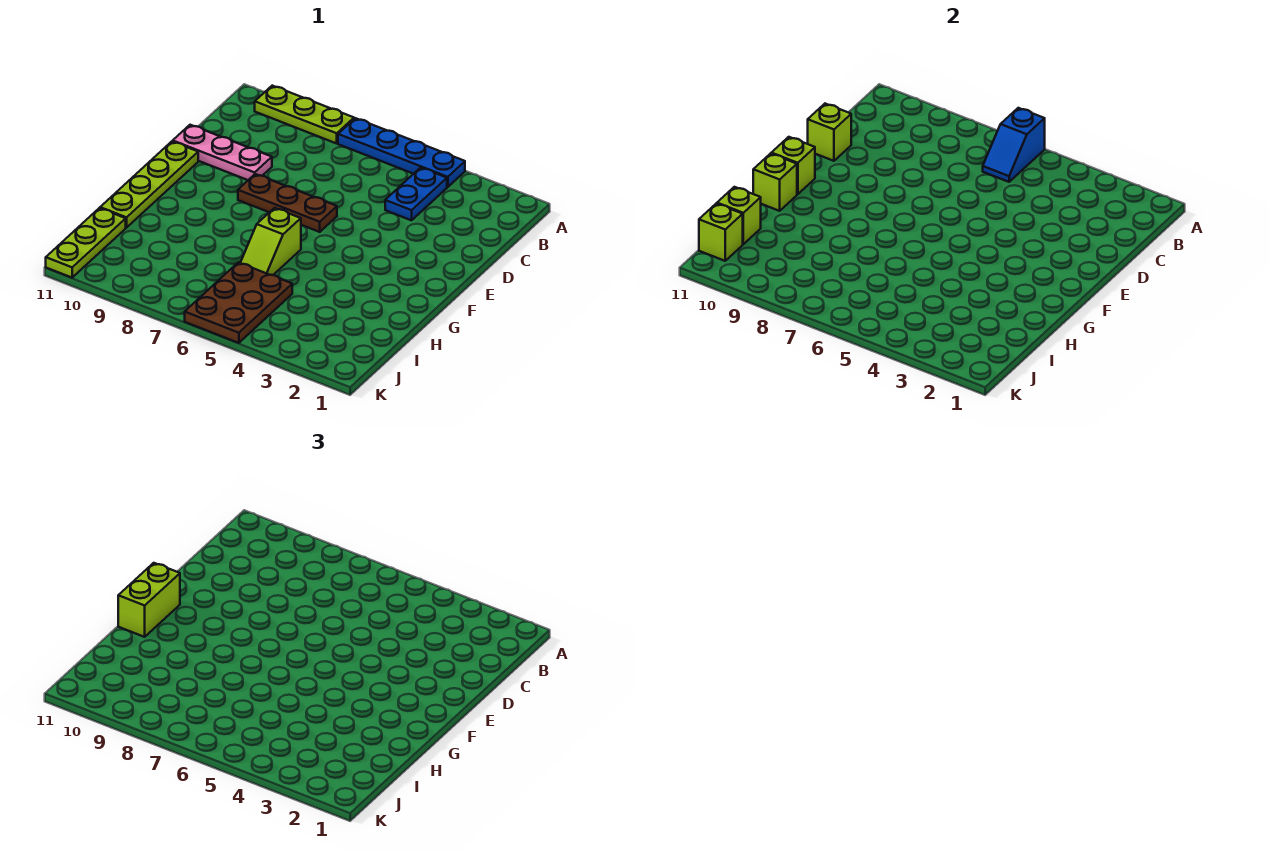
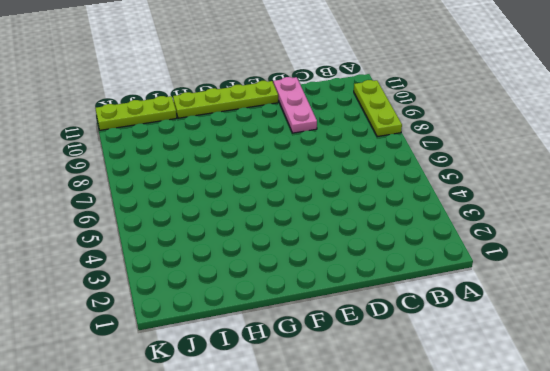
none -> blue 1x4 plate [338,118,465,187]
none -> blue 1x2 plate [385,168,447,220]
none -> brown 1x3 plate [238,174,337,232]

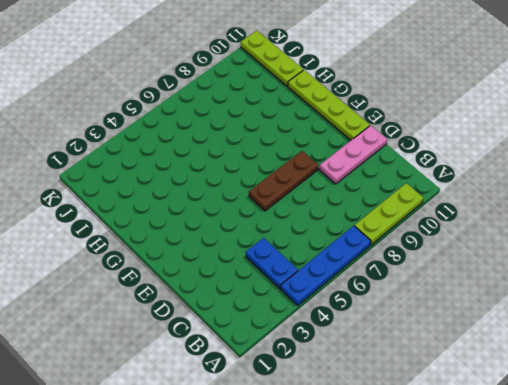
none -> lime 1x2 slope [240,208,301,275]
none -> brown 2x3 plate [185,262,292,343]
none -> blue 1x2 slope [983,108,1045,182]

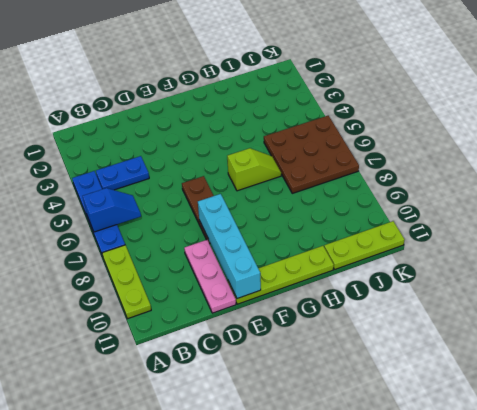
cyan 1x4 brick [198,194,261,299] -> none
brown 3x3 plate [264,116,359,193] -> brown 2x3 plate [185,262,292,343]
none -> lime 1x1 brick [808,104,851,161]
none -> lime 1x1 brick [771,137,815,194]
none -> lime 1x1 brick [753,153,797,211]

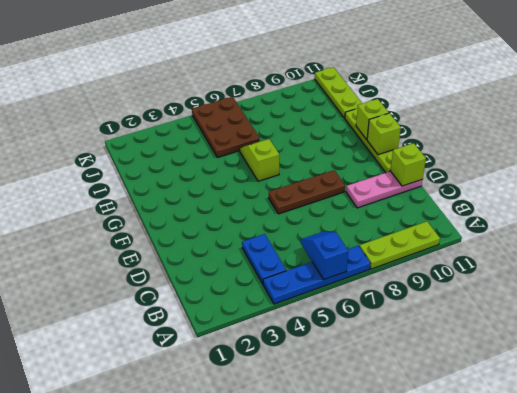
none -> lime 1x1 brick [717,187,761,244]
none -> lime 1x1 brick [699,204,743,261]
none -> lime 1x2 brick [118,563,180,637]

